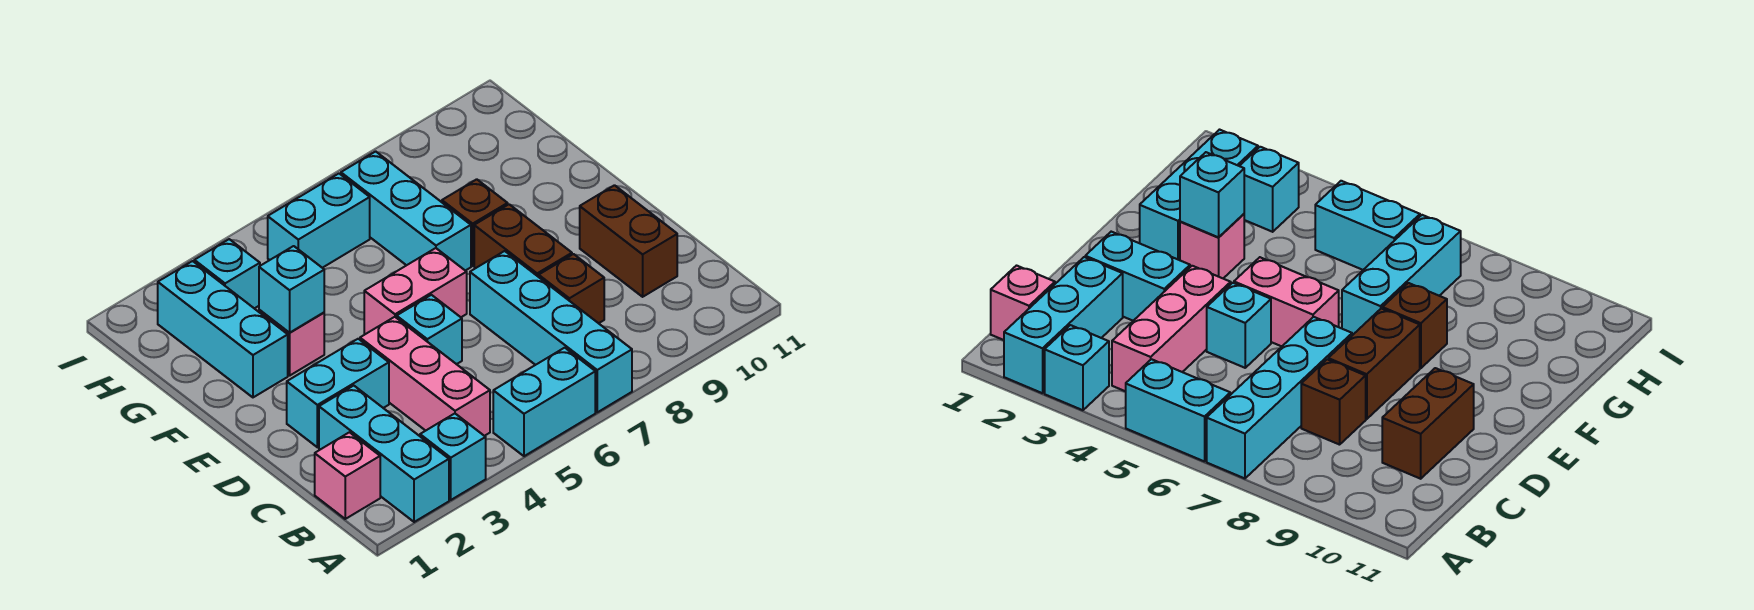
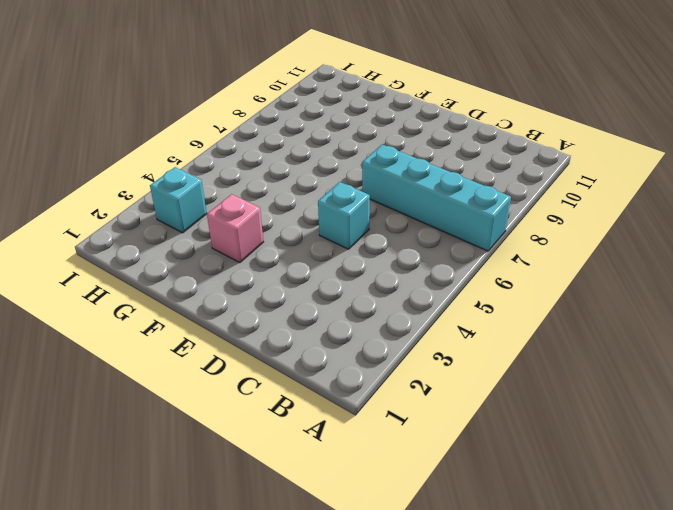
none -> cyan 1x3 brick [319,386,449,522]
none -> cyan 1x1 brick [420,414,486,500]
none -> cyan 1x2 brick [493,348,595,456]

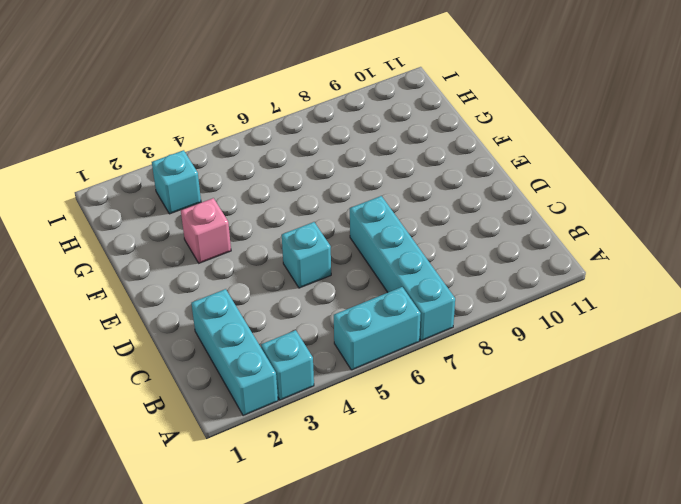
none -> pink 1x1 brick [315,432,380,519]
none -> pink 1x3 brick [360,317,490,436]
none -> brown 1x1 brick [539,254,604,323]

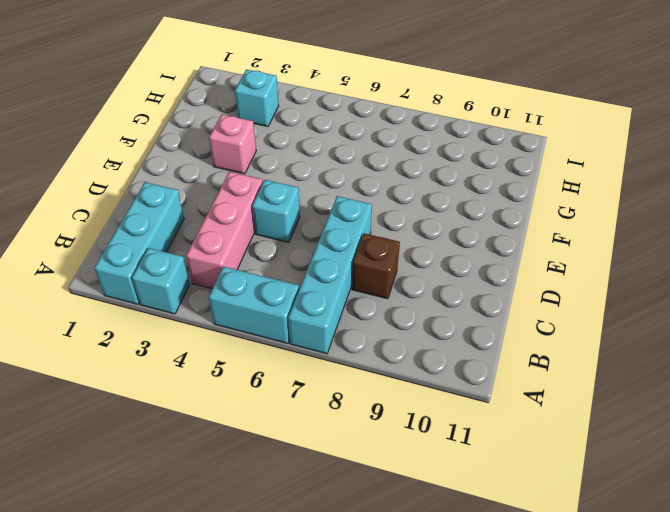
none -> pink 1x1 brick [315,432,380,519]
none -> brown 1x2 brick [580,185,677,297]
none -> cyan 1x2 brick [287,339,389,447]

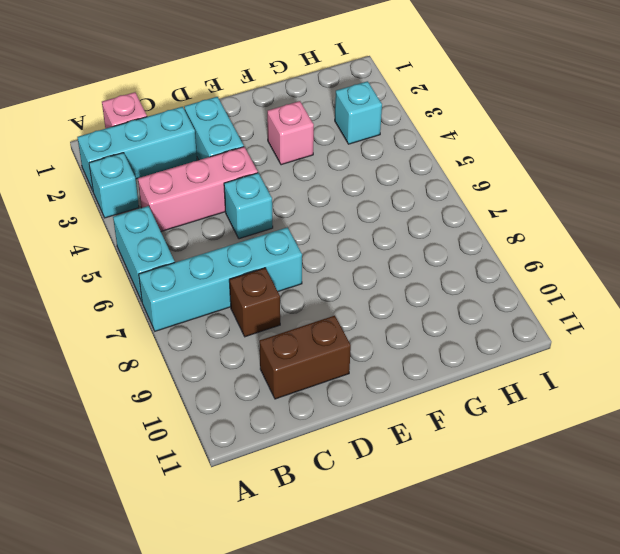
none -> brown 1x2 brick [474,204,572,277]
none -> pink 1x2 brick [364,248,467,334]
none -> cyan 1x3 brick [158,261,288,397]

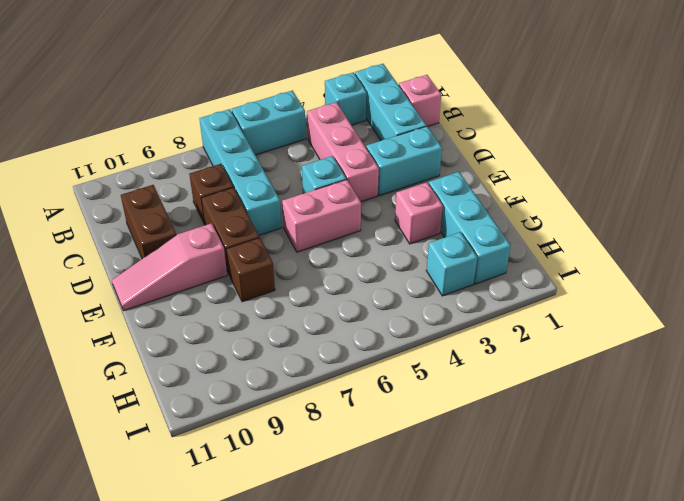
pink 1x3 slope [112,223,227,311] -> none
none -> cyan 1x3 brick [341,151,471,271]
none -> cyan 1x2 brick [268,174,370,268]
none -> cyan 1x1 brick [259,246,324,333]

